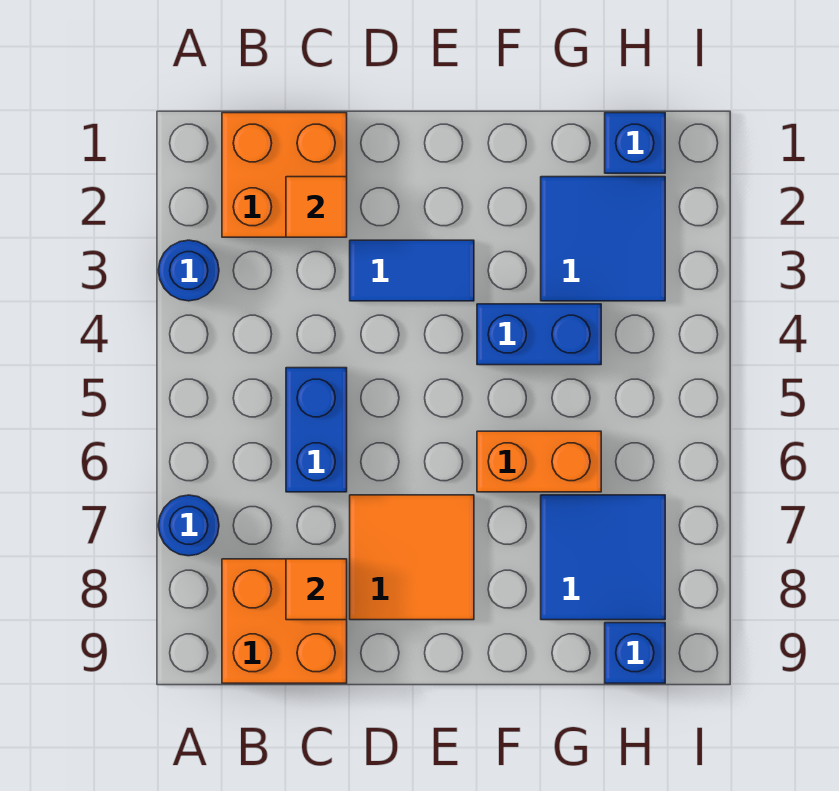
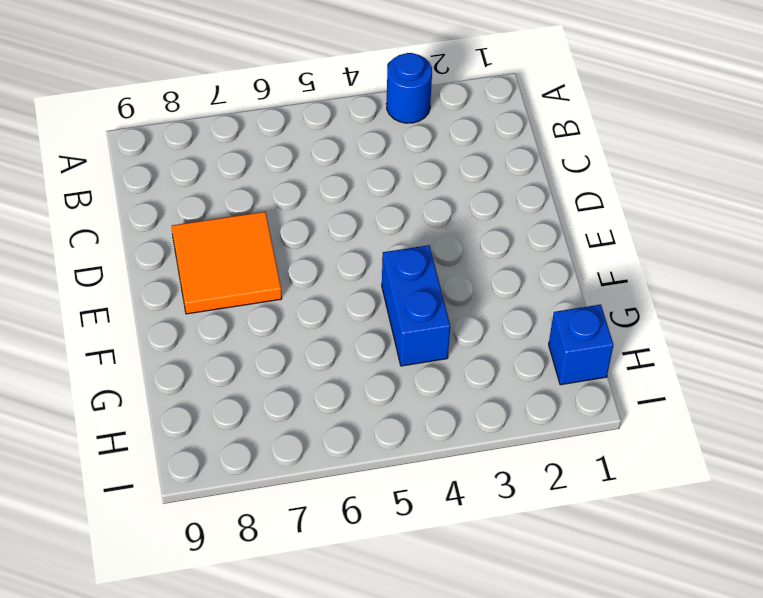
none -> blue 1x1 round brick [158,495,219,556]
none -> orange 2x2 brick [222,113,347,237]
none -> orange 2x2 brick [222,559,347,683]

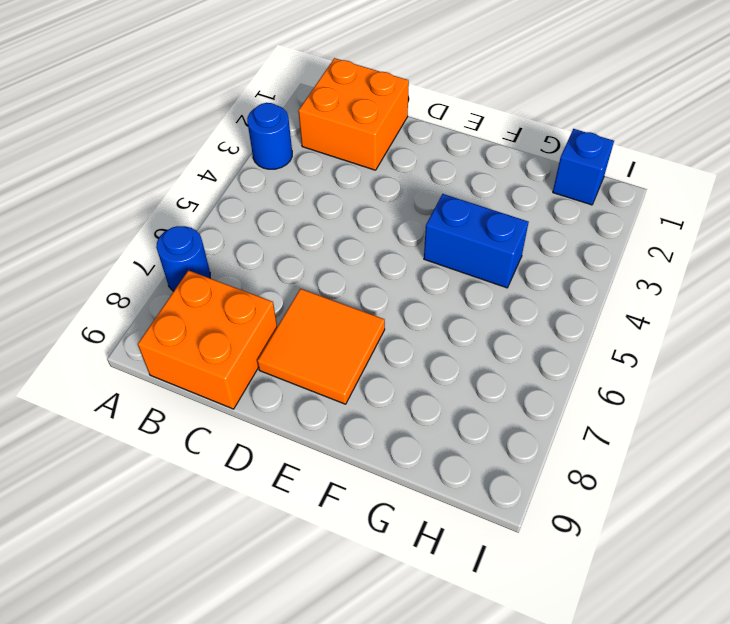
none -> blue 1x2 brick [286,368,347,492]
none -> blue 1x2 tile [350,240,474,301]
none -> orange 1x2 brick [477,431,601,492]

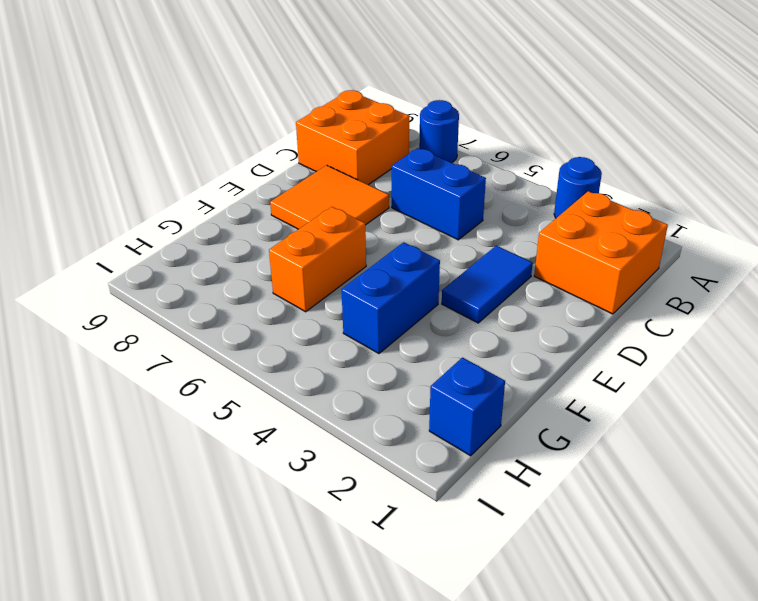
none -> blue 2x2 tile [541,177,665,301]
none -> blue 2x2 tile [541,495,665,620]
none -> blue 1x1 brick [605,623,665,683]

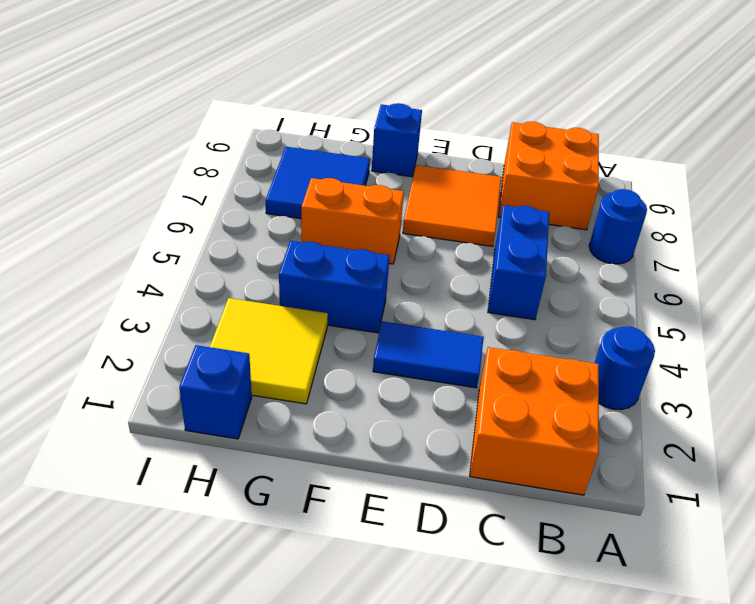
blue 1x1 brick [372,103,422,177] -> blue 1x1 brick moved to [605,623,665,683]
yellow 2x2 tile [210,298,328,404] -> blue 2x2 tile [541,177,665,301]
none -> orange 1x1 tile [286,177,347,237]
none -> orange 1x1 tile [286,559,347,620]

